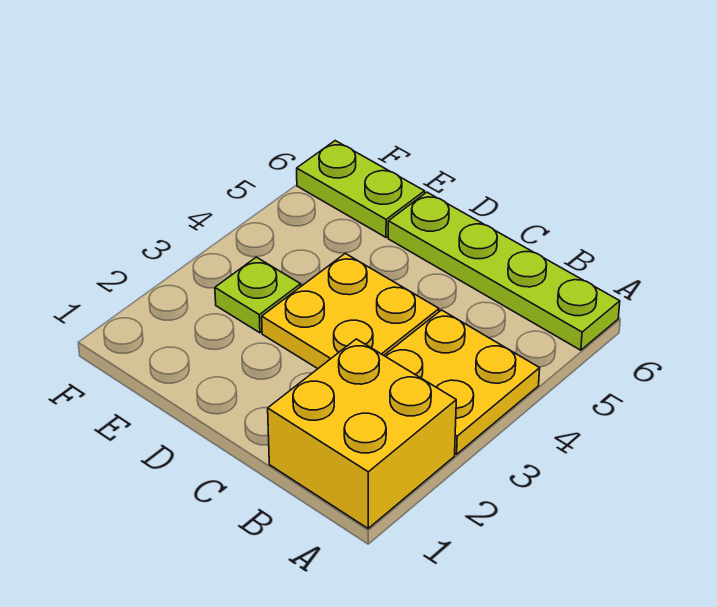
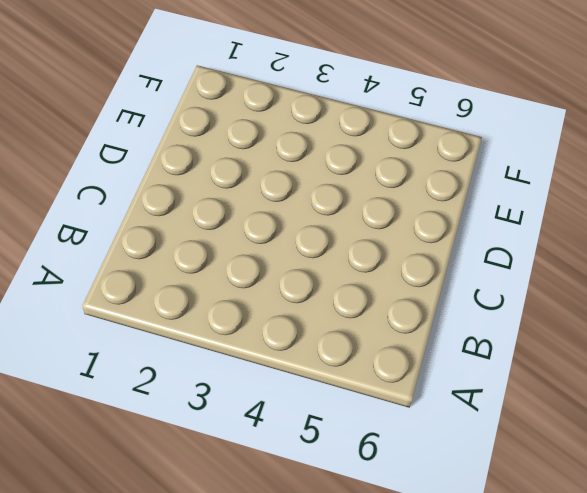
none -> yellow 2x2 brick [268,339,456,528]
none -> yellow 2x2 plate [384,310,540,454]

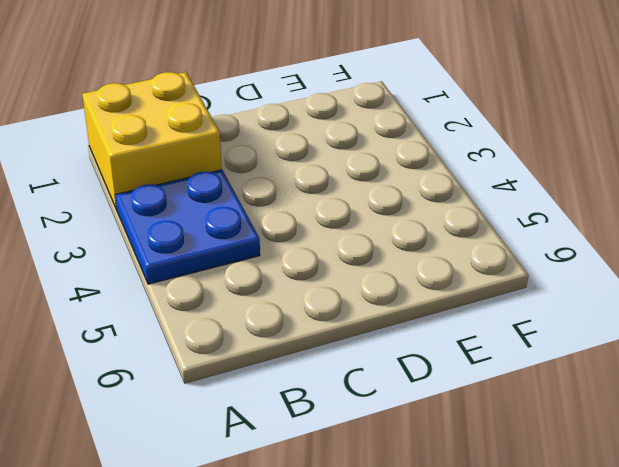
blue 2x2 plate [115,170,260,284] -> yellow 2x2 plate [384,310,540,454]
none -> lime 1x4 plate [388,192,620,350]
none -> yellow 2x2 plate [262,253,439,369]

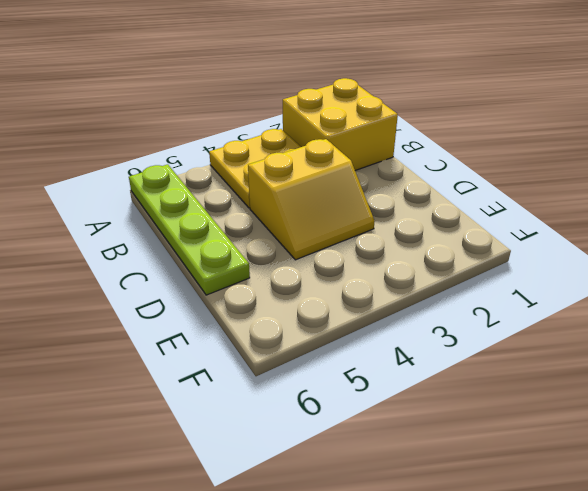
yellow 2x2 slope [248,139,375,260] -> yellow 2x2 plate [262,253,439,369]
none -> lime 1x1 plate [215,257,301,333]
none -> lime 1x2 plate [297,141,425,237]

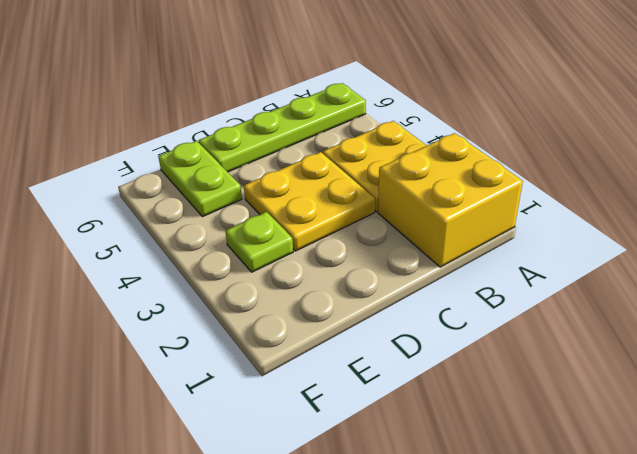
lime 1x2 plate [158,141,242,217] -> lime 1x2 plate turned to [297,141,425,237]

